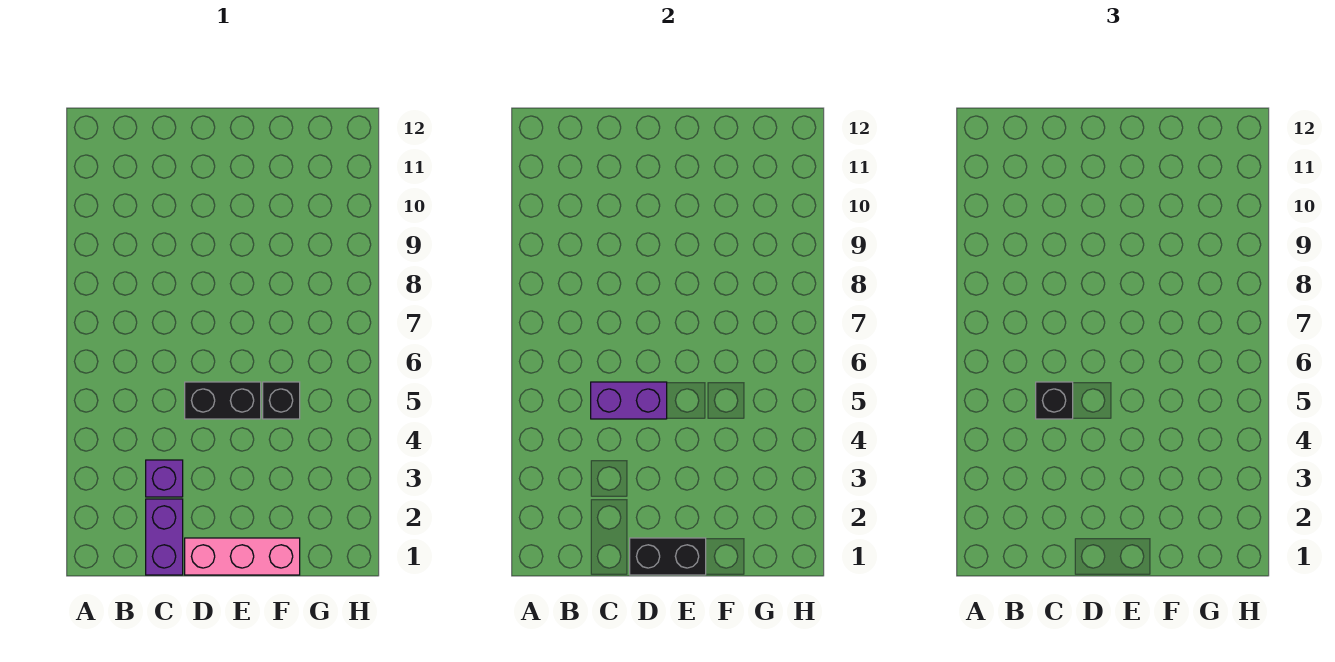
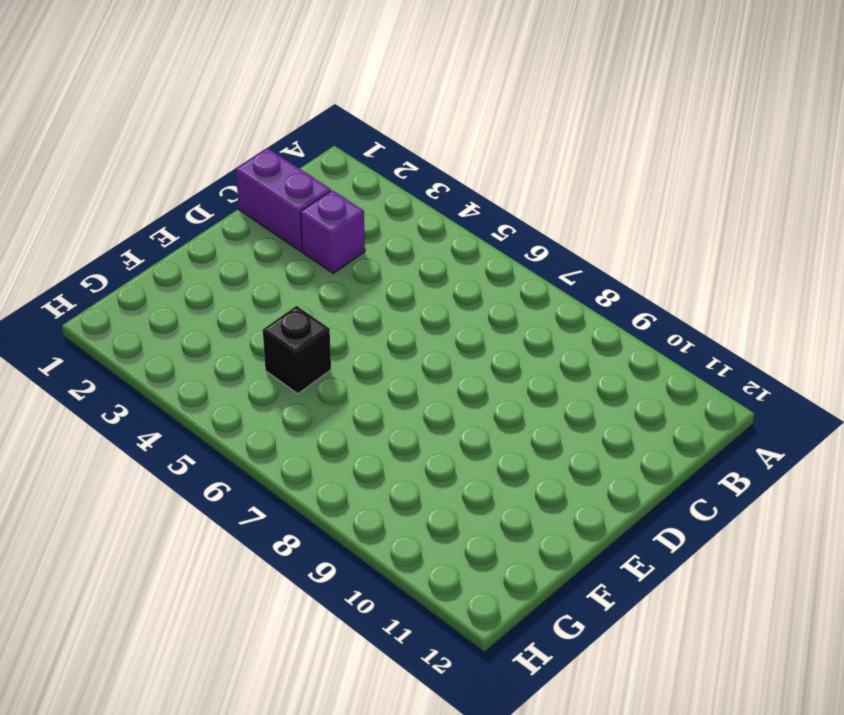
none -> pink 1x3 brick [185,538,300,575]
none -> black 1x2 brick [185,382,261,419]

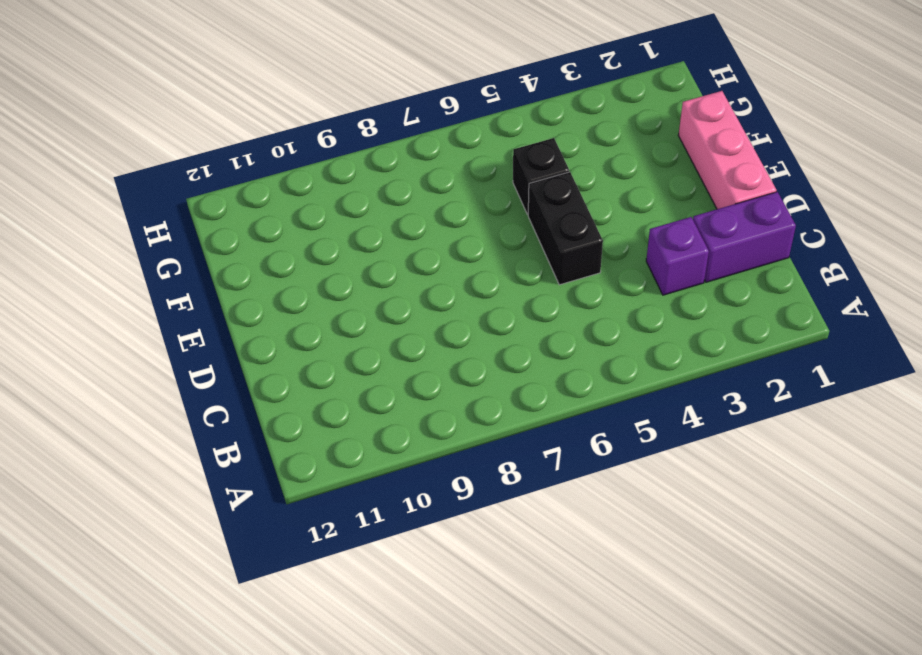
none -> purple 1x2 brick [591,382,667,419]
none -> black 1x2 brick [630,538,706,575]

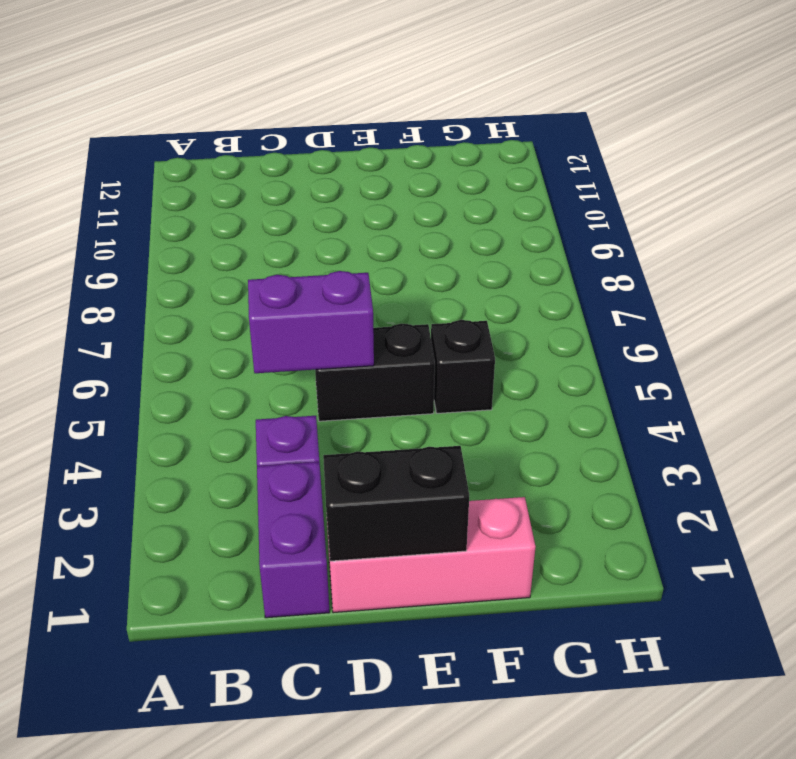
none -> black 1x1 brick [1036,382,1073,419]

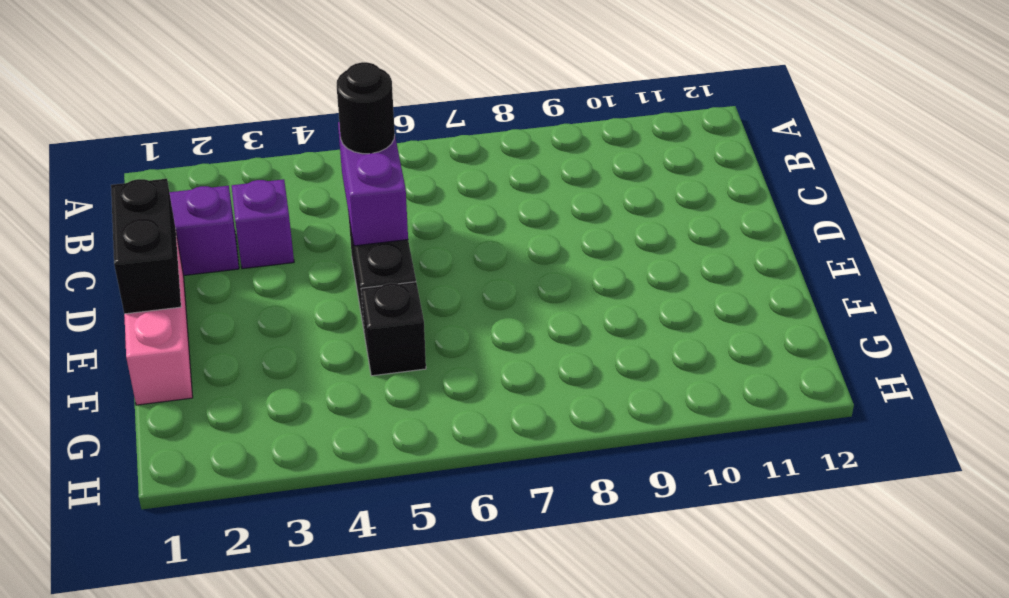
black 1x1 round brick [337,62,395,154] -> black 1x1 brick [1036,382,1073,419]

